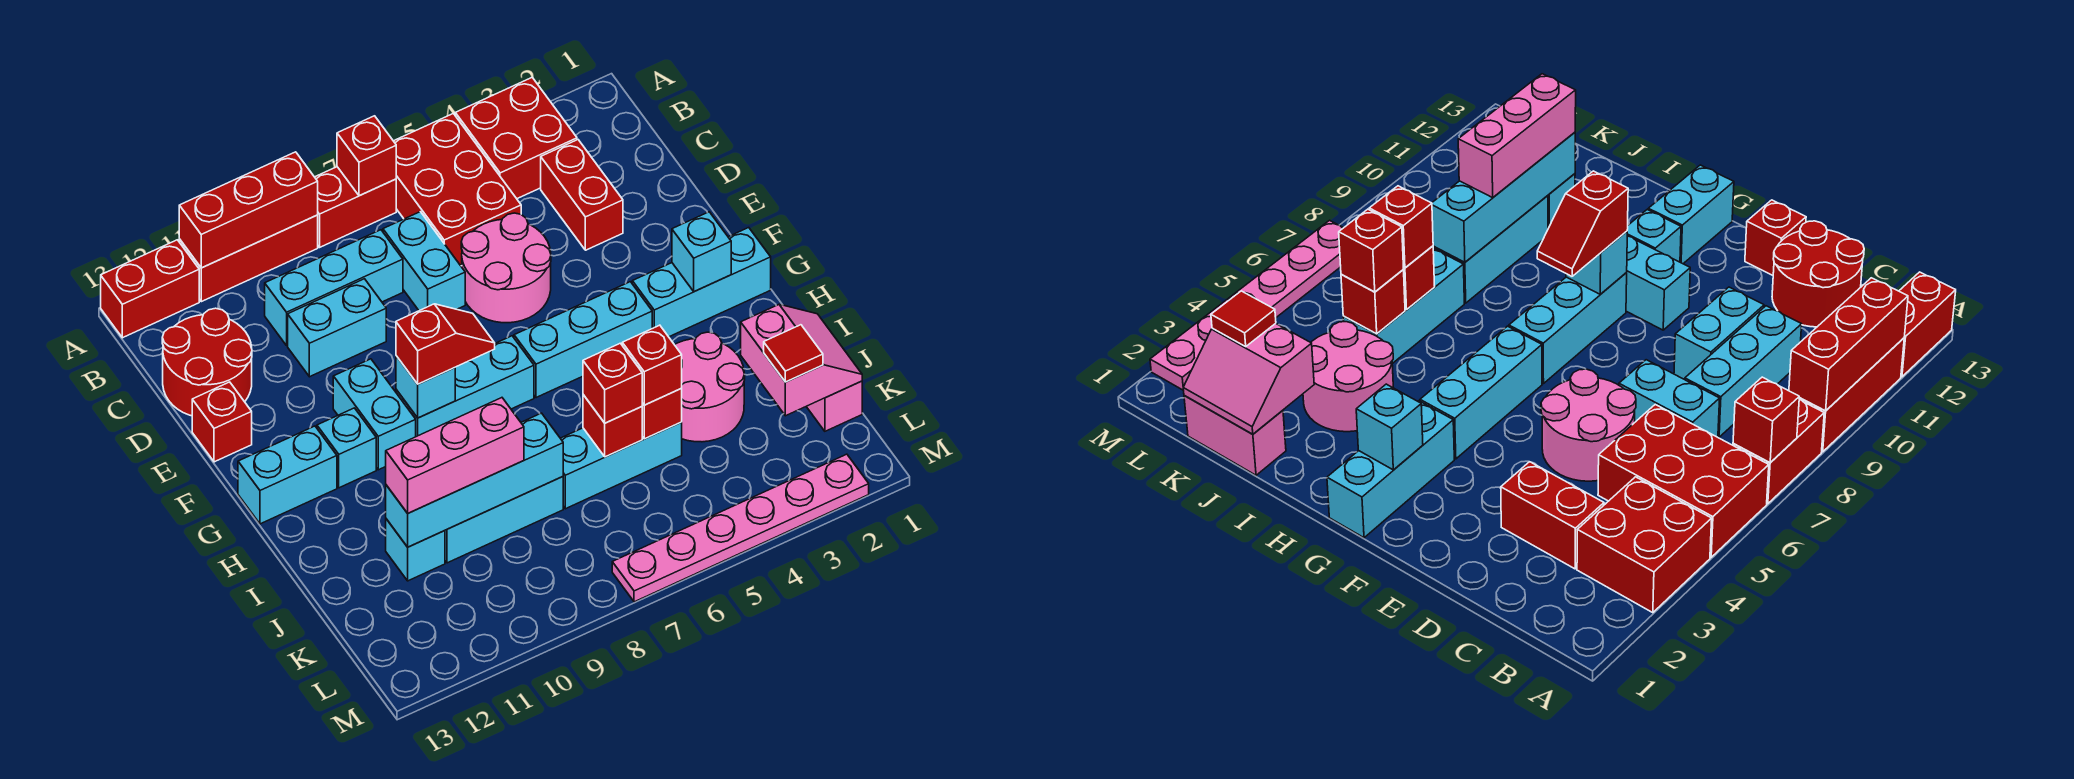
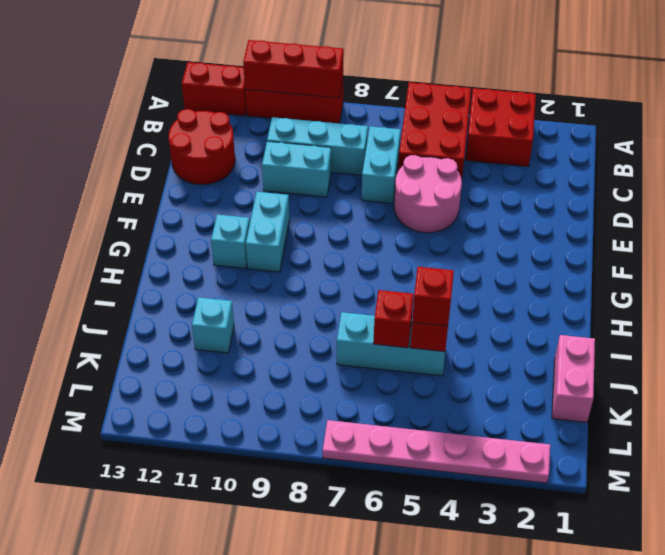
none -> red 1x2 brick [315,167,396,247]
none -> red 1x2 brick [541,140,623,250]
none -> red 1x1 brick [192,382,252,462]
none -> cyan 1x3 brick [632,228,771,337]

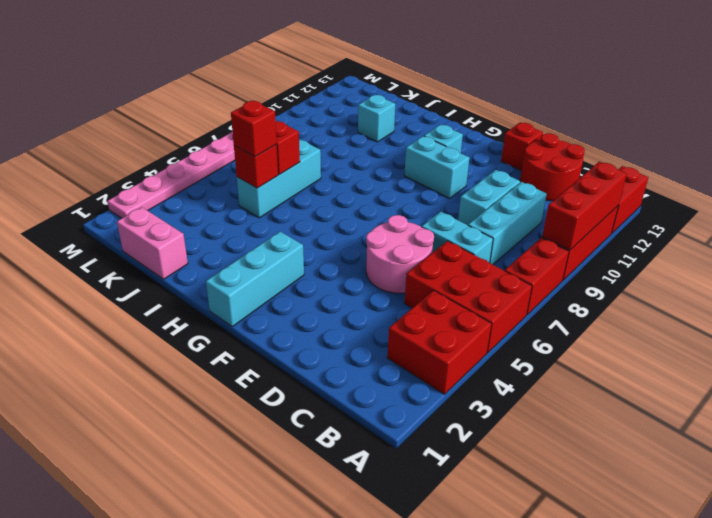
none -> red 1x2 brick [541,140,623,250]
none -> cyan 1x3 brick [514,282,652,398]
none -> cyan 1x3 brick [396,336,534,437]
none -> cyan 1x2 brick [238,426,337,524]

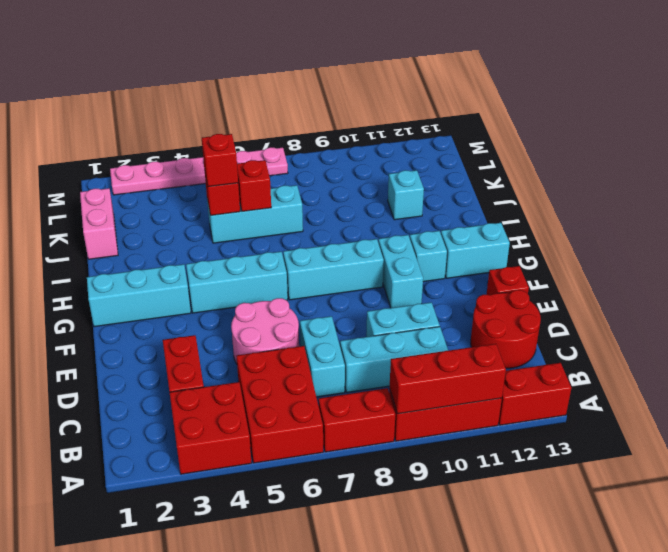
none -> pink 2x2 round brick [675,332,745,442]
none -> cyan 1x3 brick [445,477,563,563]
none -> red 1x1 brick [337,116,396,196]
none -> cyan 1x1 brick [672,212,731,292]

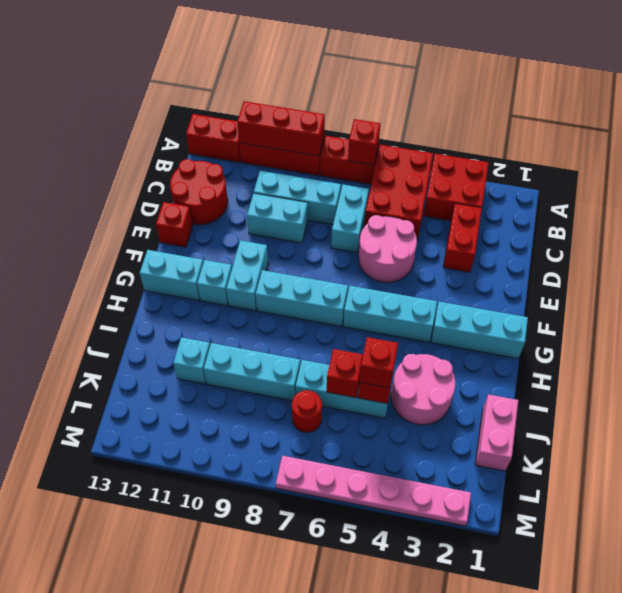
red 1x1 round brick [292,390,322,432] -> none
none -> cyan 1x1 brick [672,212,731,292]
none -> cyan 1x1 brick [396,356,455,418]
none -> pink 2x2 slope [741,304,862,416]
none -> cyan 1x4 brick [386,413,563,547]

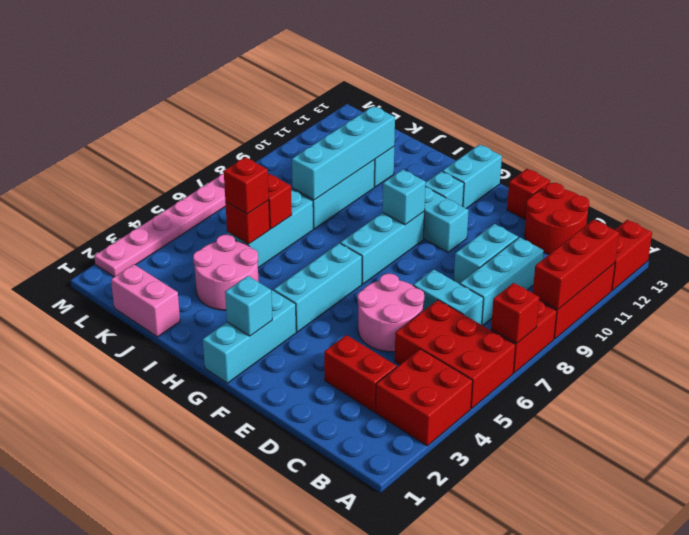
none -> pink 2x2 slope [741,304,862,416]
none -> red 1x2 slope [396,304,495,384]
none -> red 1x1 brick [583,343,642,423]
none -> pink 1x3 brick [386,398,524,513]

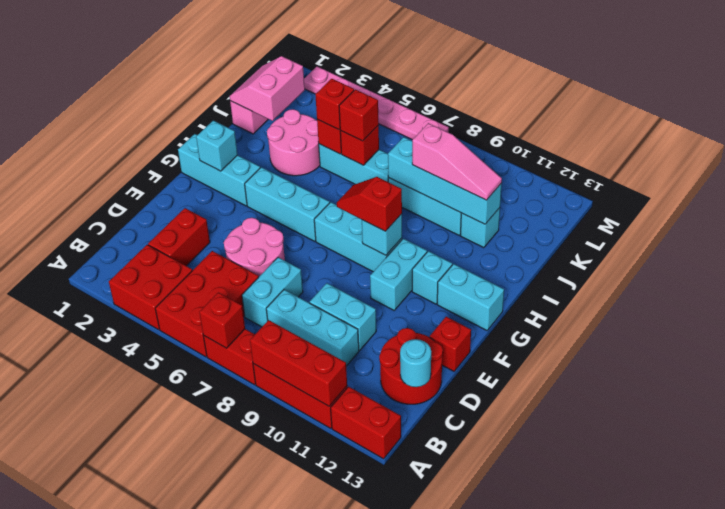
cyan 1x1 round brick [400,339,431,387] -> none
pink 1x3 slope [412,123,502,200] -> pink 1x3 brick [386,398,524,513]
none -> red 1x1 tile [764,325,823,382]

